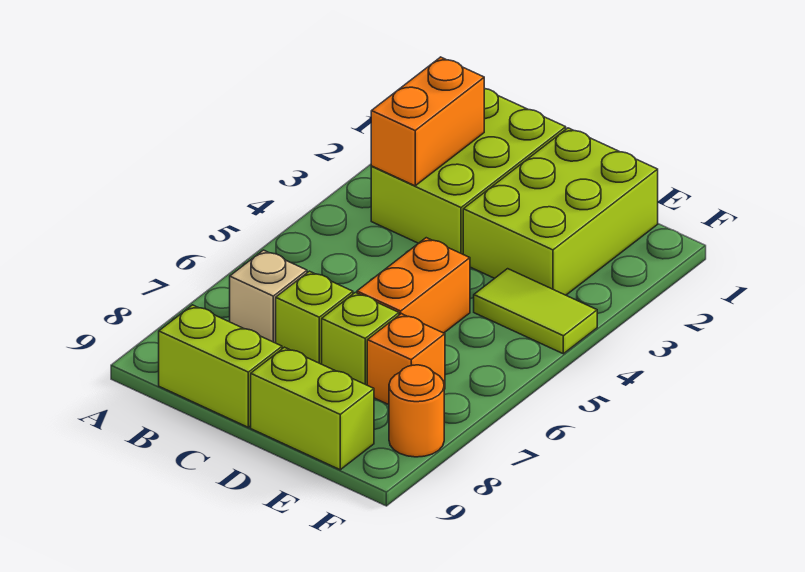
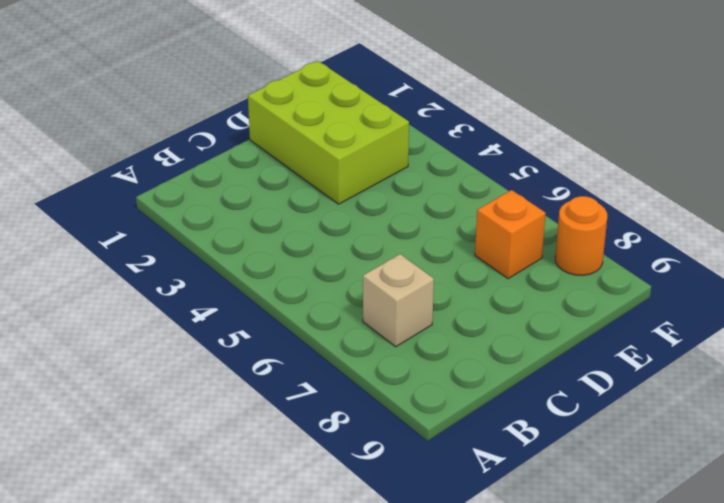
none -> lime 2x3 brick [371,89,566,254]
none -> lime 1x2 brick [159,305,282,427]
none -> lime 1x1 brick [276,271,353,364]

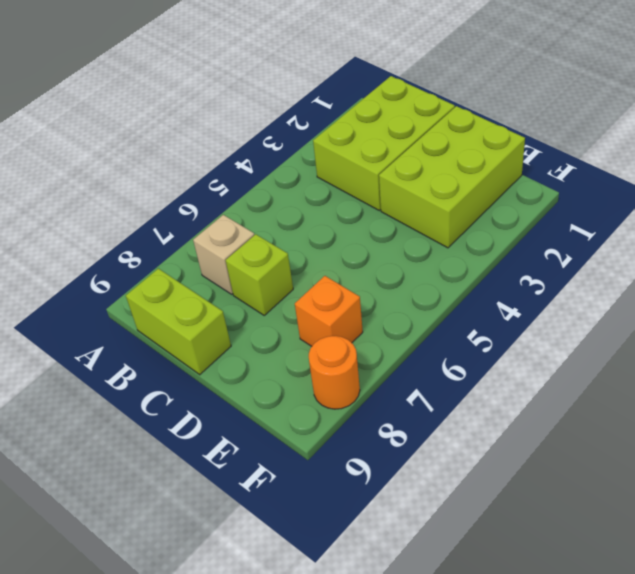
none -> orange 1x2 brick [357,238,470,333]
none -> lime 1x1 brick [322,292,399,385]
none -> lime 1x2 brick [251,347,374,470]

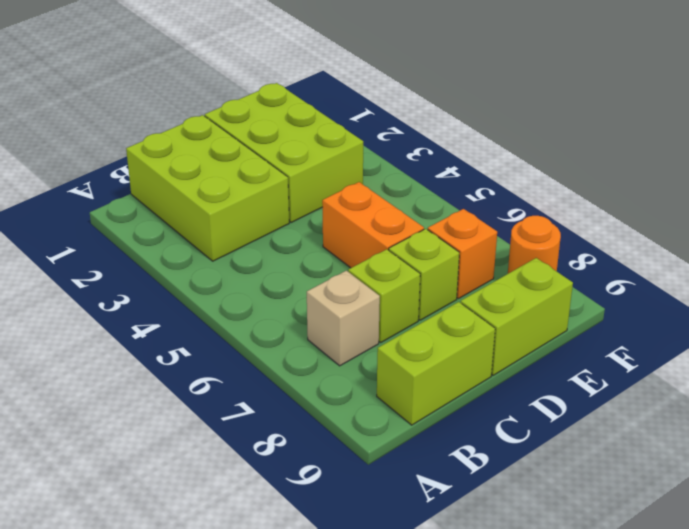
none -> lime 1x2 tile [474,269,597,354]
none -> orange 1x2 brick [371,57,484,186]

